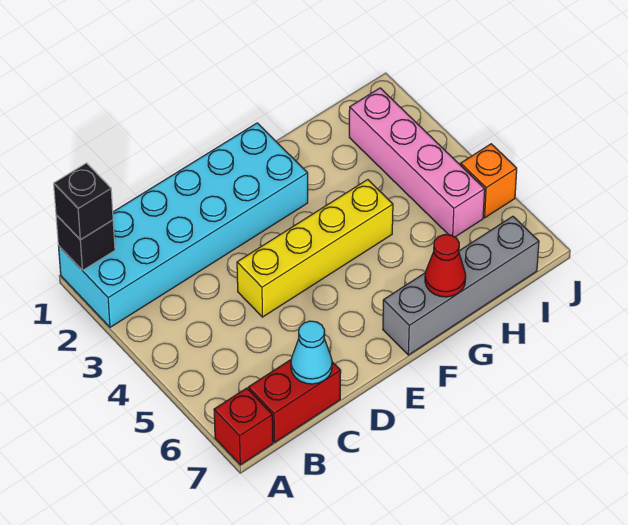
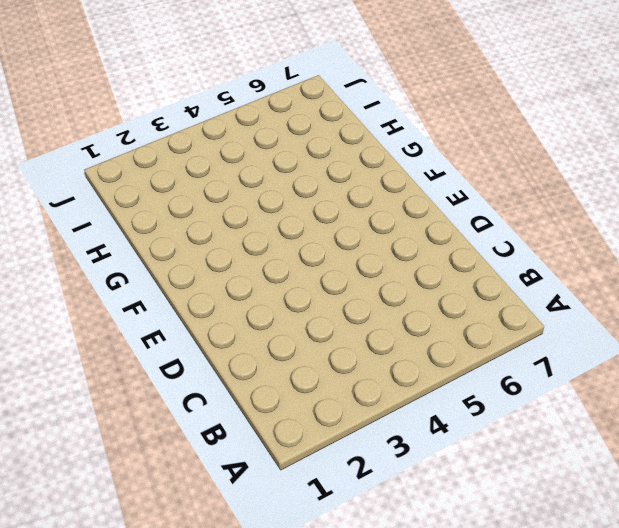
none -> cyan 2x6 brick [59,123,308,327]
none -> red 1x1 brick [214,388,273,465]

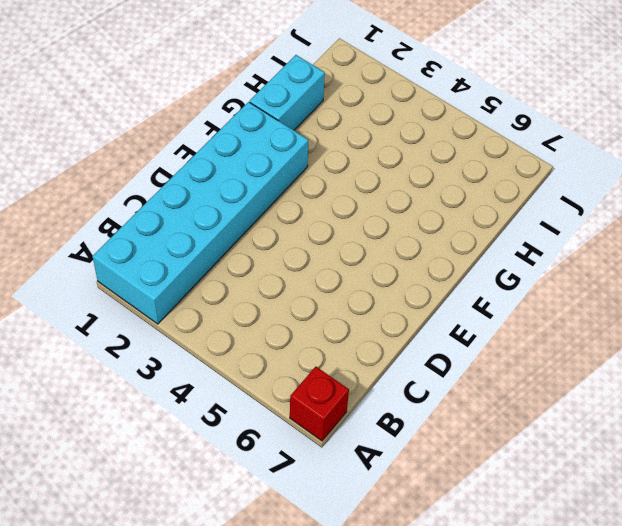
cyan 1x2 brick [250,55,325,130] -> none
none -> red 1x2 brick [249,360,341,443]
none -> yellow 1x4 brick [237,180,393,317]

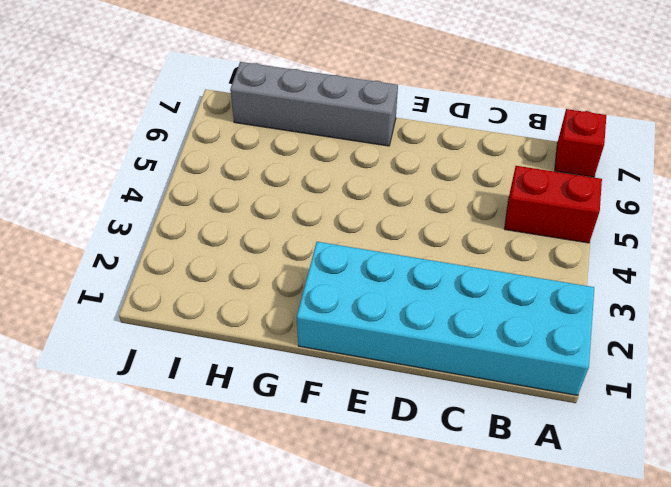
red 1x2 brick [505,166,602,243] -> red 1x2 brick moved to [249,360,341,443]
none -> yellow 1x4 brick [237,180,393,317]
none -> pink 1x4 brick [349,88,485,237]

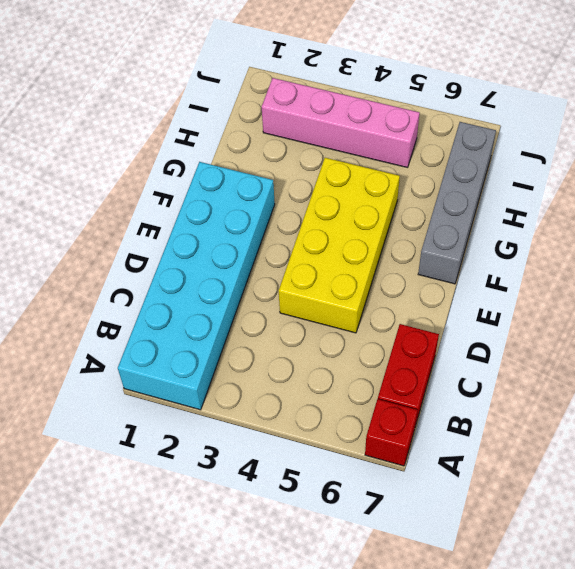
yellow 2x4 brick [279,158,400,333] -> yellow 1x4 brick [237,180,393,317]
none -> orange 1x1 brick [461,144,517,218]
none -> black 1x1 brick [56,215,115,270]

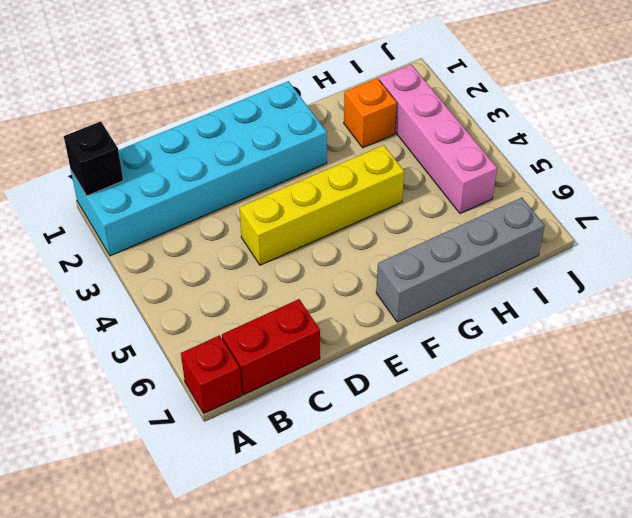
orange 1x1 brick [344,78,397,148] -> orange 1x1 brick moved to [461,144,517,218]
none -> cyan 1x1 cone [291,321,332,384]
none -> red 1x1 cone [425,234,466,297]

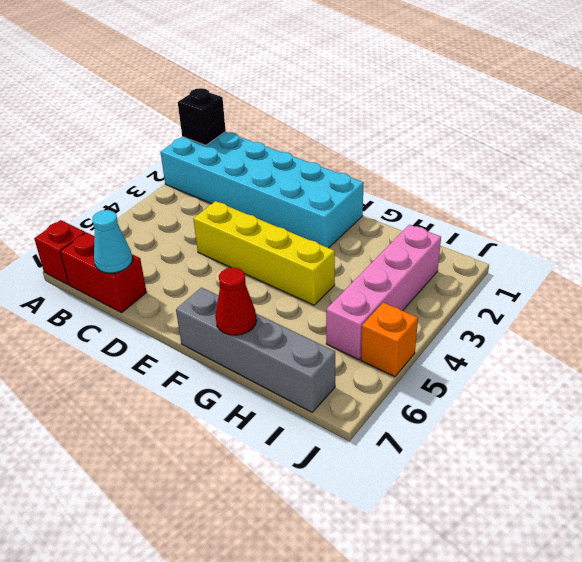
none -> black 1x1 brick [54,163,113,240]

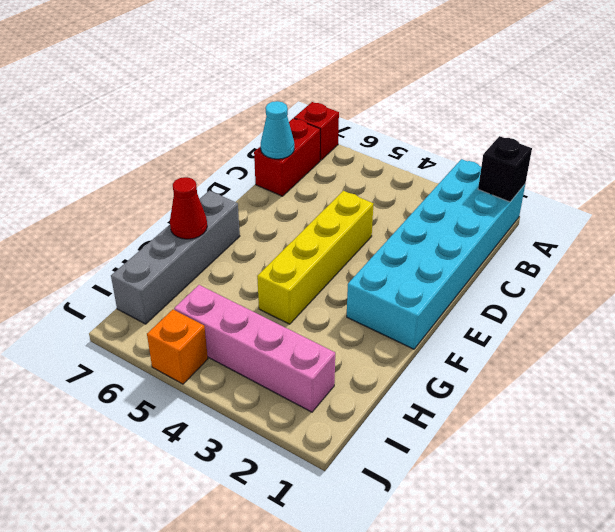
none -> black 1x1 brick [54,163,113,240]

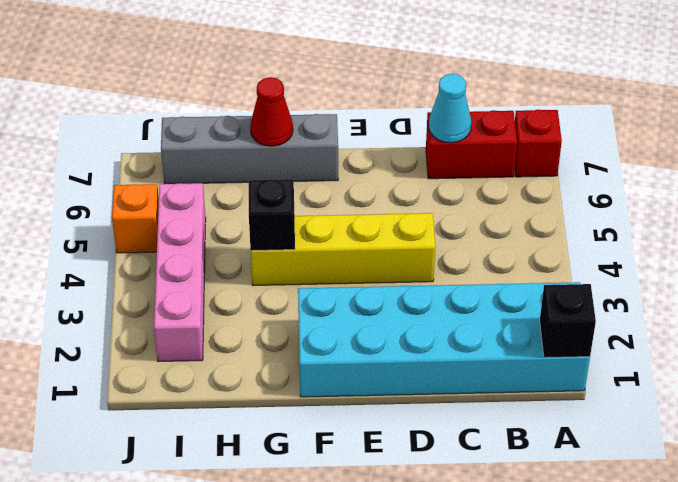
black 1x1 brick [249,179,295,251] -> black 1x1 brick moved to [54,163,113,240]

